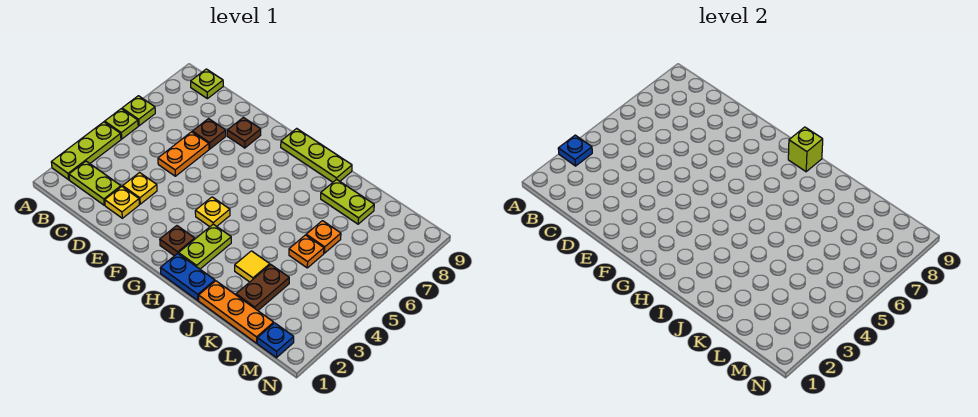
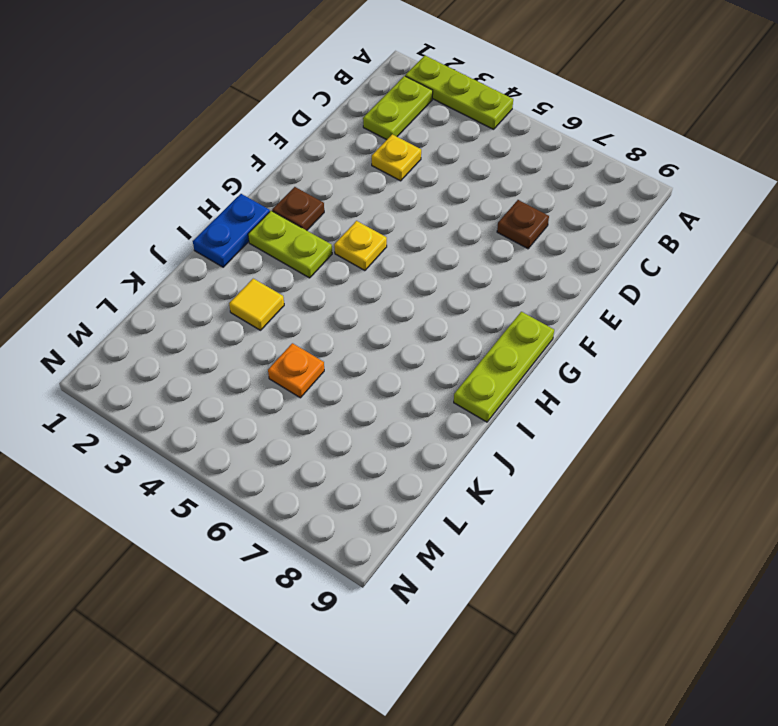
none -> lime 1x1 plate [105,109,138,139]
none -> lime 1x1 plate [122,96,155,126]
none -> lime 1x1 plate [191,69,223,99]

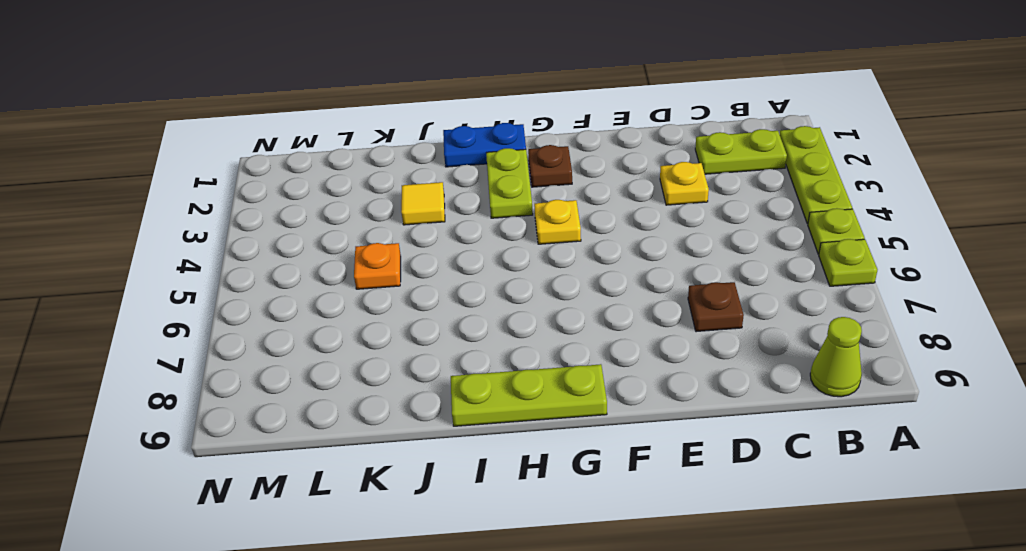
lime 1x1 cone [810,317,862,397] -> lime 1x1 plate [191,69,223,99]
none -> yellow 1x1 plate [105,187,139,218]
none -> orange 1x2 plate [158,132,209,176]
none -> brown 1x1 plate [227,117,261,148]

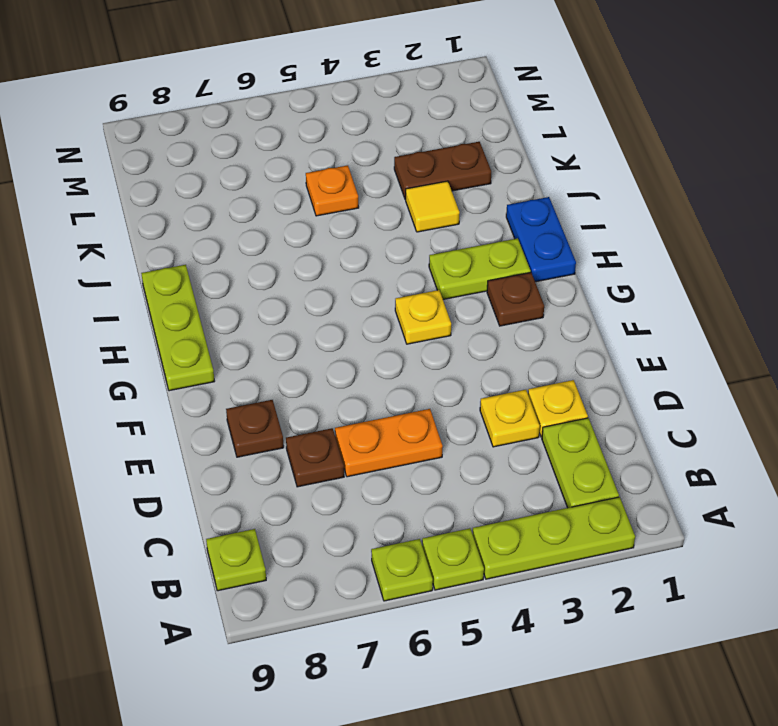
none -> orange 1x3 plate [199,281,274,343]
none -> lime 1x2 plate [321,179,374,224]
none -> orange 1x1 plate [306,221,341,253]

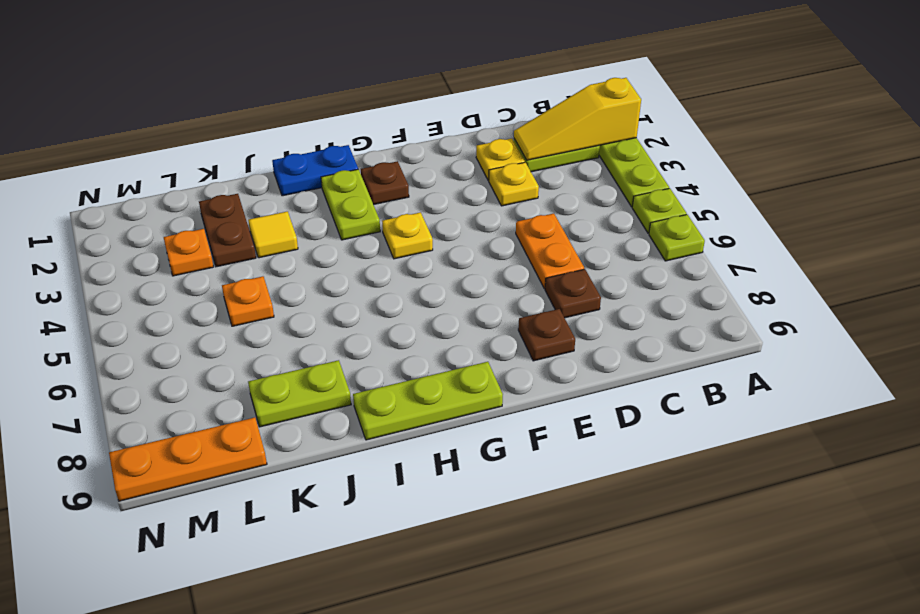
yellow 1x3 slope [514,78,641,160] -> none
orange 1x1 plate [164,229,213,276] -> orange 1x1 plate moved to [306,221,341,253]
orange 1x3 plate [109,418,267,501] -> orange 1x3 plate moved to [199,281,274,343]
none -> lime 1x1 plate [191,69,223,99]
none -> blue 1x1 plate [257,323,294,358]
none -> blue 1x1 plate [558,135,592,166]

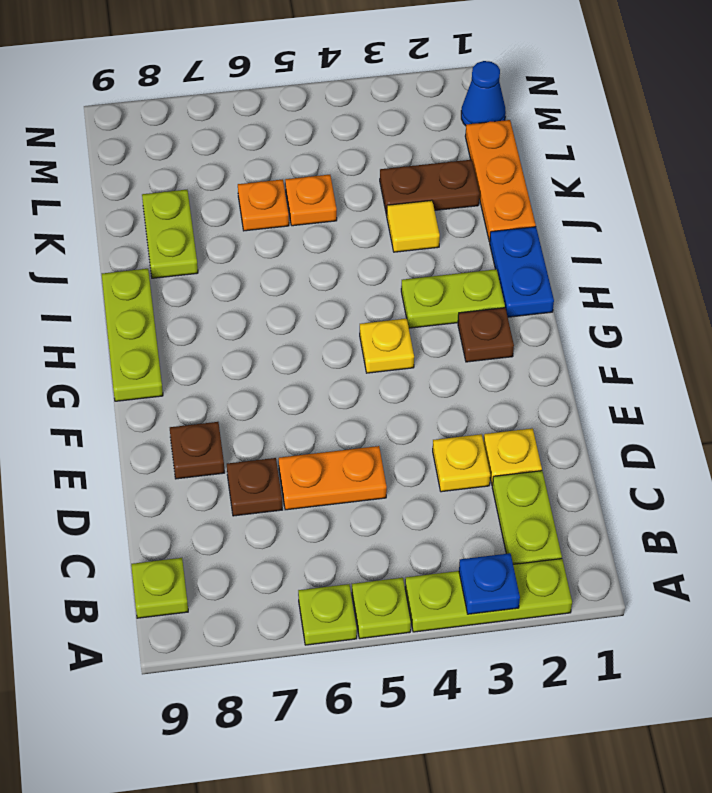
blue 1x1 cone [461,61,506,126] -> blue 1x1 plate [257,323,294,358]
none -> lime 1x1 brick [788,127,823,172]

